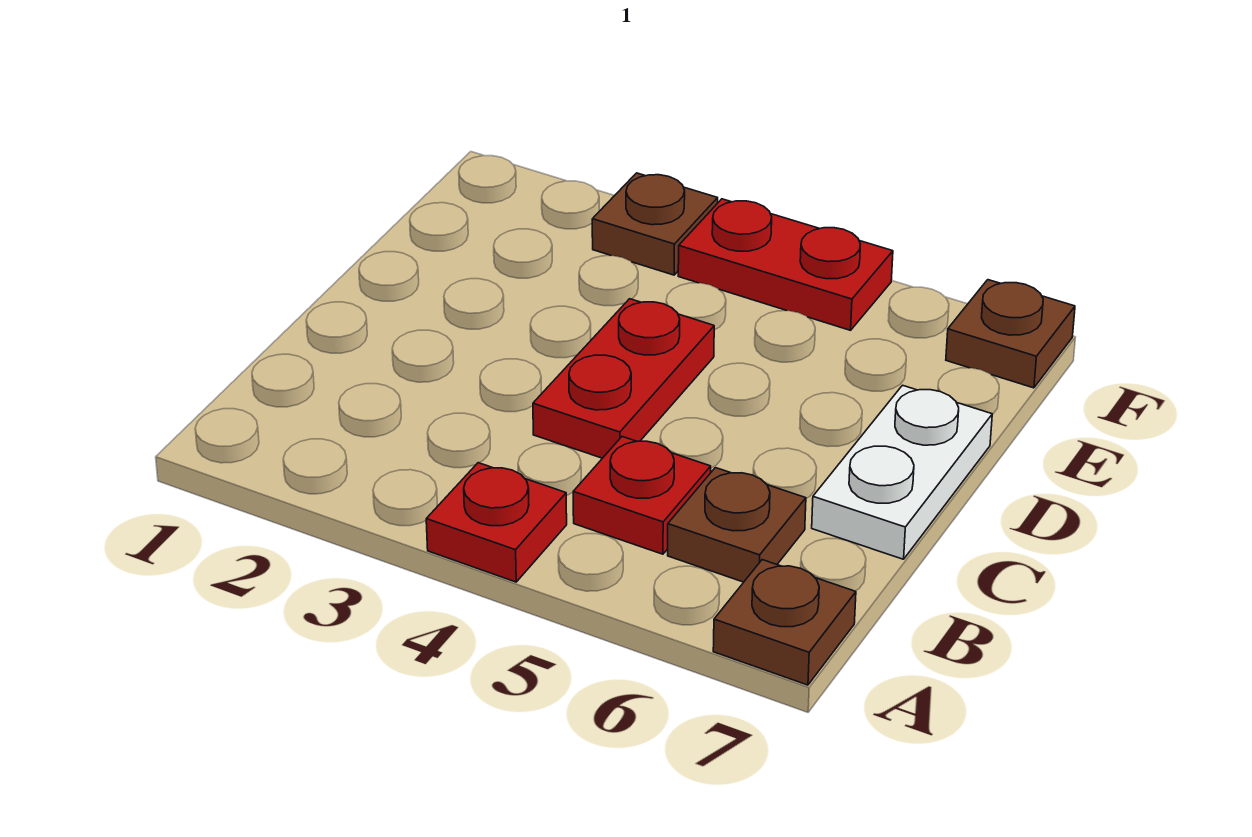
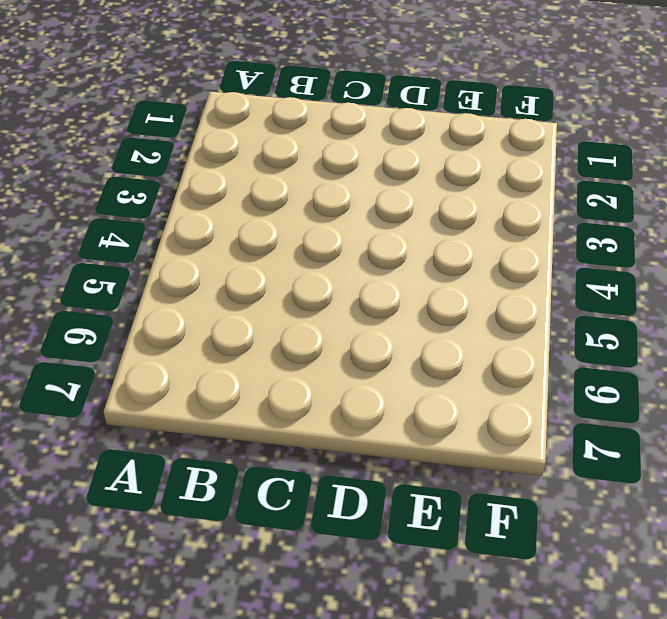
none -> red 1x1 plate [426,463,567,582]
none -> brown 1x1 plate [713,560,856,685]

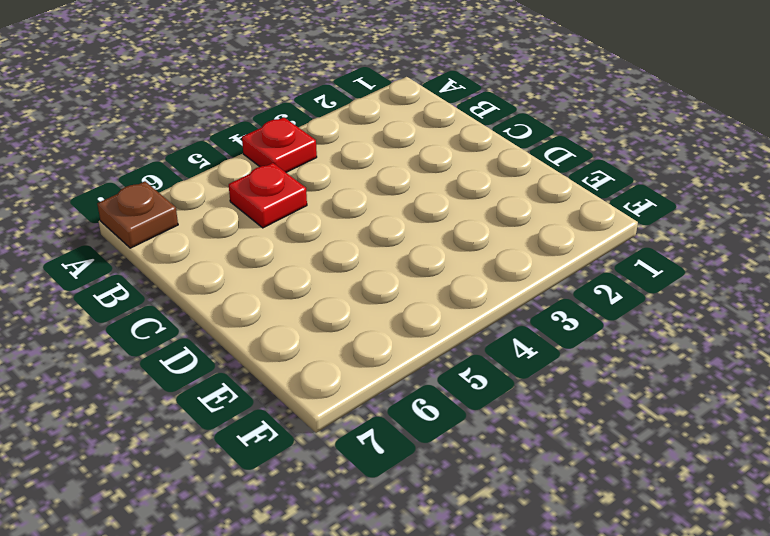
none -> brown 1x1 plate [668,468,806,582]
none -> red 1x2 plate [533,299,714,458]

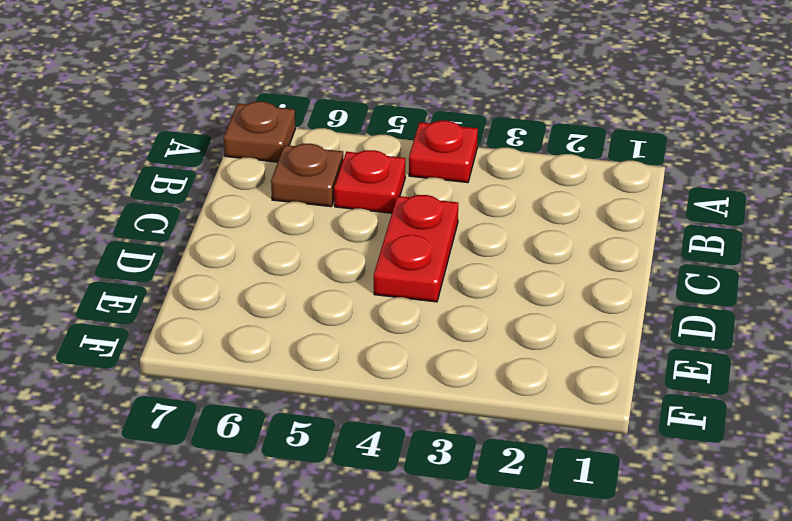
none -> white 1x2 plate [812,385,992,559]
none -> brown 1x1 plate [592,173,718,275]

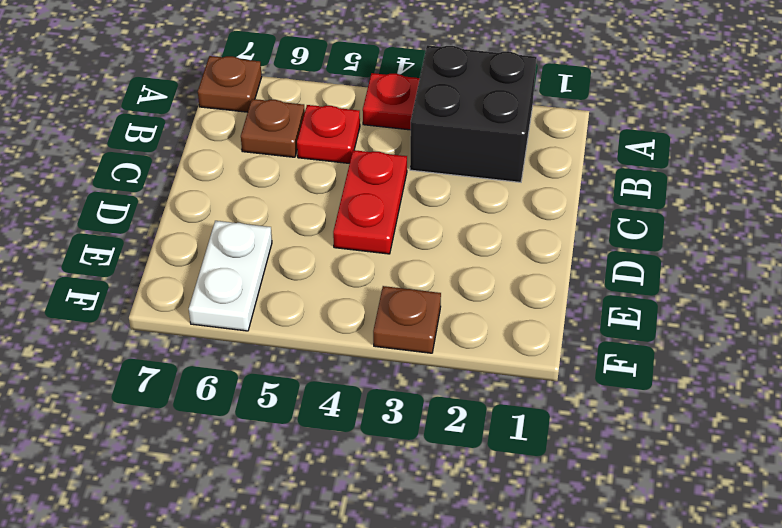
black 2x2 brick [410,45,537,182] -> none
white 1x2 plate [189,221,272,331] -> white 1x2 plate moved to [812,385,992,559]
none -> red 1x2 plate [678,199,893,330]
none -> brown 1x1 plate [946,280,1075,388]

